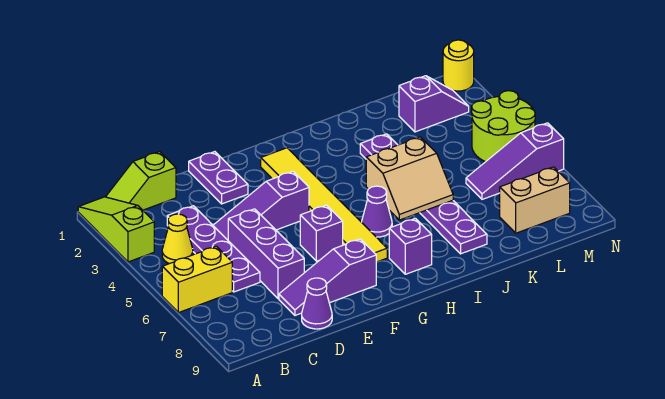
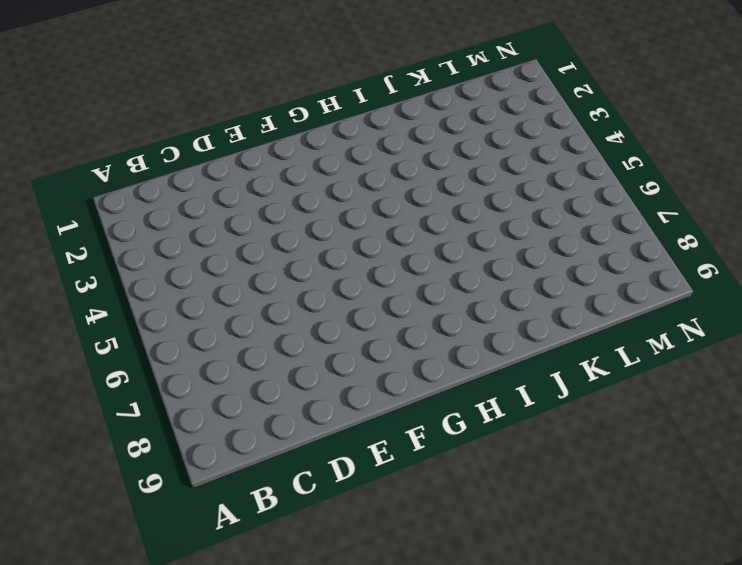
none -> lime 1x3 slope [78,197,154,262]
none -> yellow 1x2 brick [162,246,232,313]
none -> lime 1x2 slope [106,152,176,210]

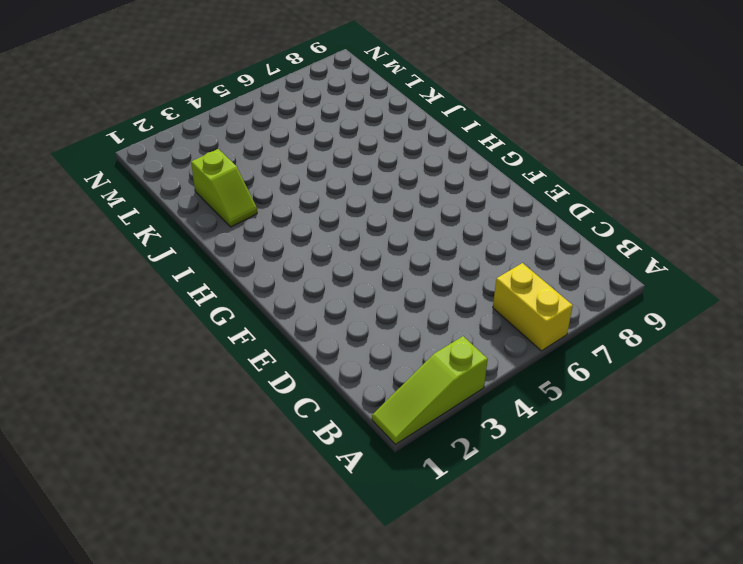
lime 1x2 slope [191,149,257,227] -> lime 1x2 slope moved to [106,152,176,210]
none -> yellow 1x1 cone [162,214,193,264]
none -> purple 1x4 plate [167,206,260,292]
none -> purple 1x3 slope [213,172,309,240]

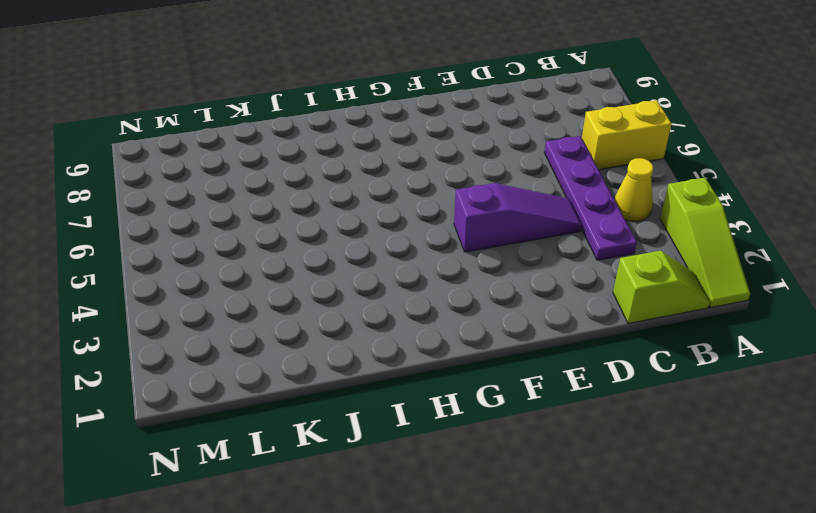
none -> purple 1x3 brick [228,209,304,299]
none -> purple 1x3 slope [279,239,376,315]
none -> purple 1x1 cone [302,278,332,329]

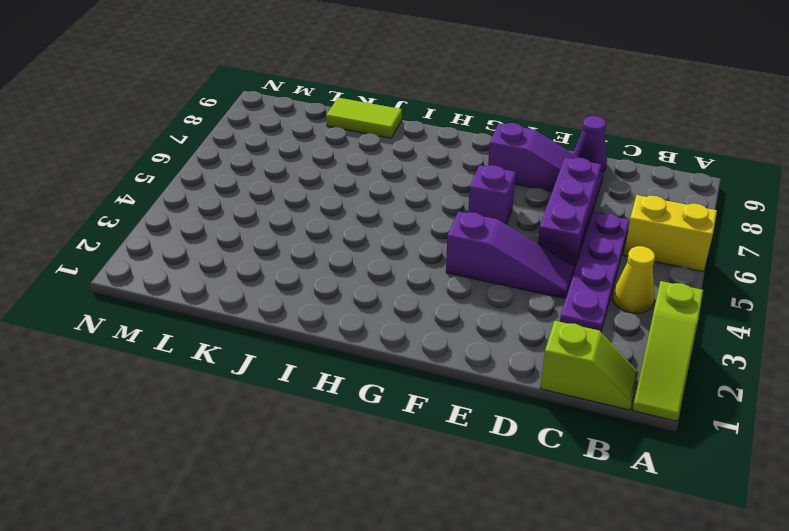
lime 1x2 tile [326,98,402,138] -> none
none -> purple 1x2 plate [189,152,248,204]
none -> yellow 1x6 tile [261,148,387,262]
none -> purple 1x1 cone [362,186,392,237]

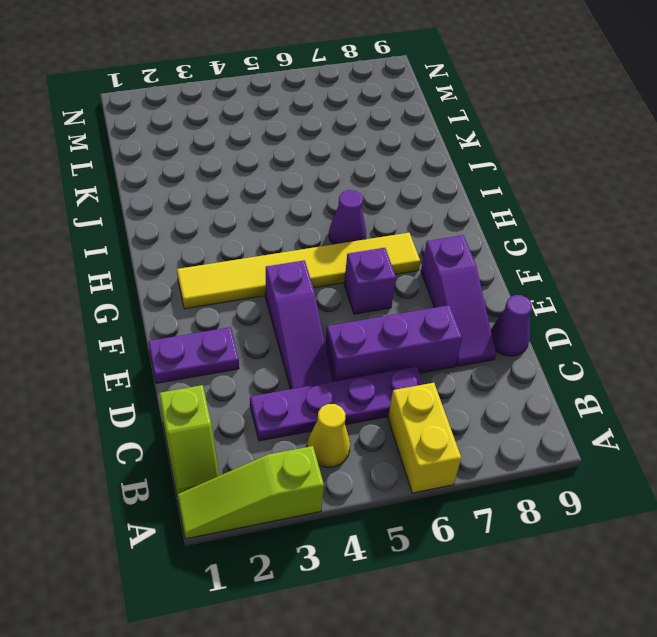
none -> purple 1x1 brick [389,218,432,274]
none -> purple 1x6 plate [360,134,487,254]
none -> purple 1x2 slope [399,76,469,132]

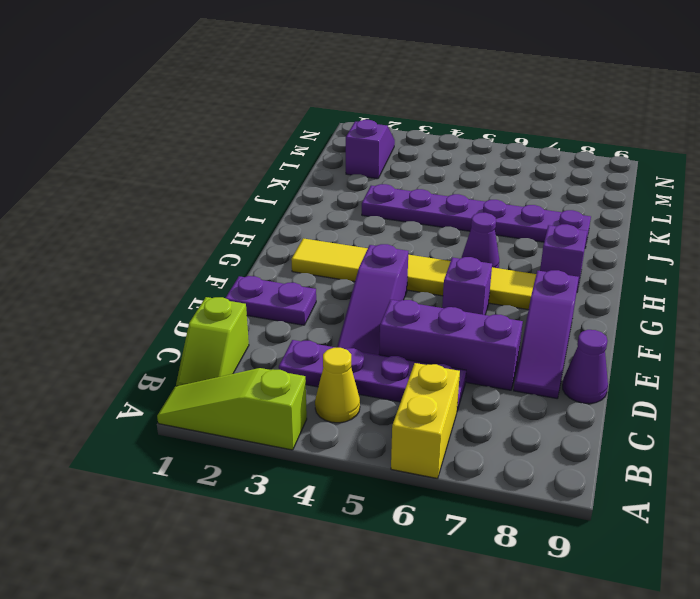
none -> purple 1x3 slope [466,123,564,199]
none -> tan 1x2 brick [500,167,570,233]
none -> lime 2x2 round brick [472,91,535,162]

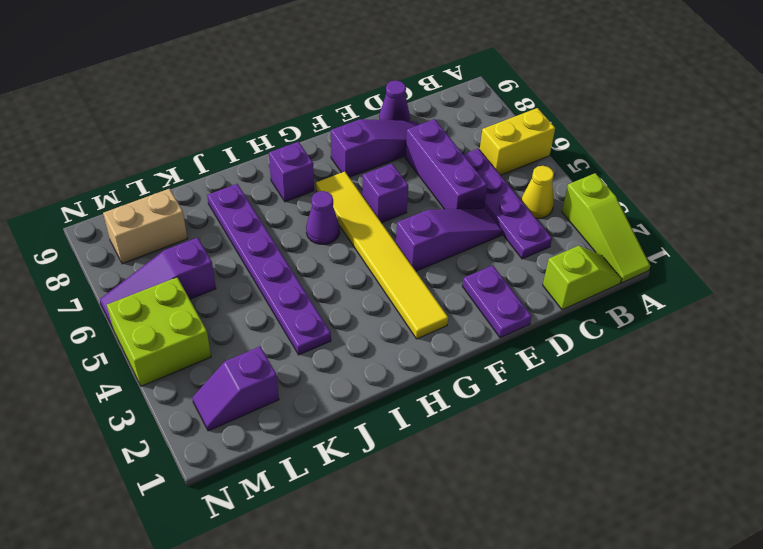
purple 1x3 slope [100,238,216,328] -> purple 1x3 slope turned to [466,123,564,199]
lime 2x2 brick [107,277,211,386] -> lime 2x2 round brick [472,91,535,162]
none -> yellow 1x1 round brick [443,40,474,91]
none -> tan 2x2 slope [366,137,453,220]

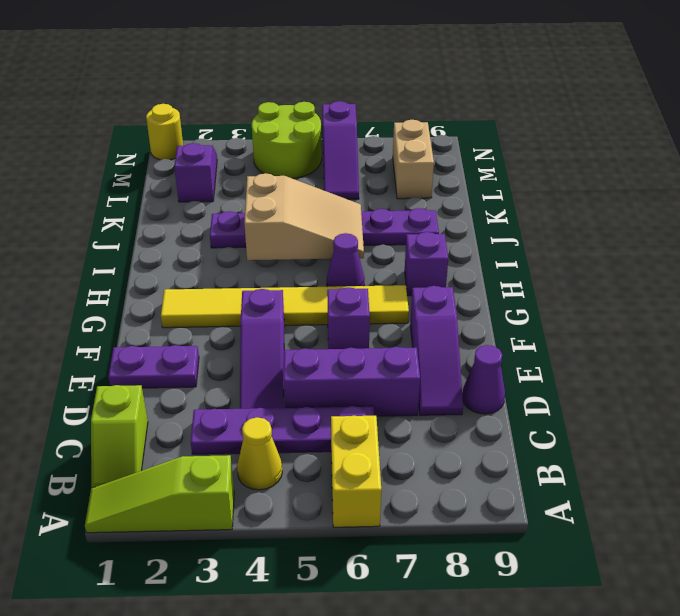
tan 2x3 slope [244,173,364,260] -> tan 2x2 slope [366,137,453,220]

